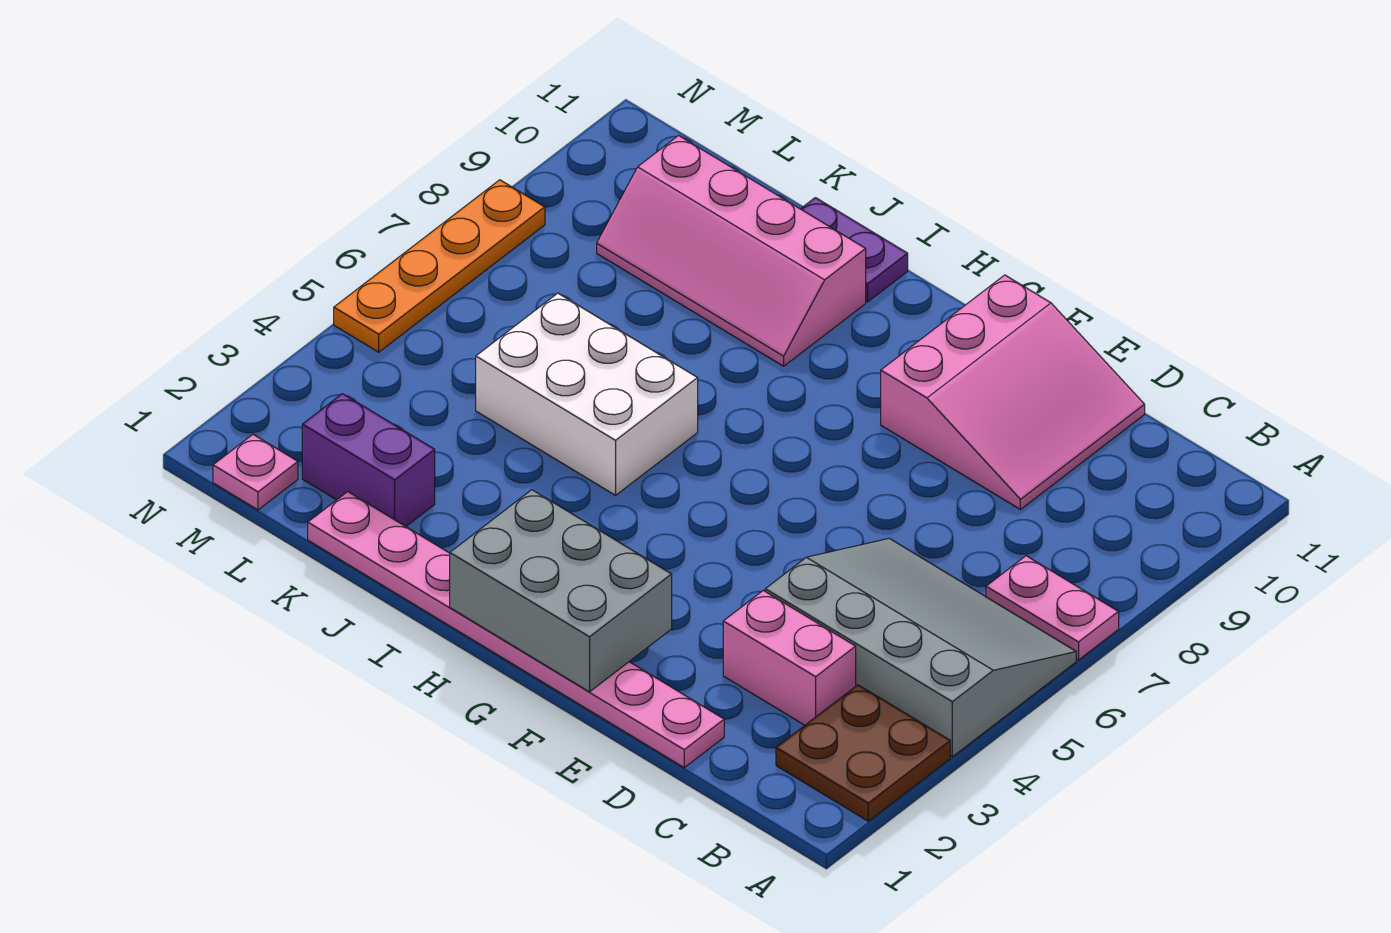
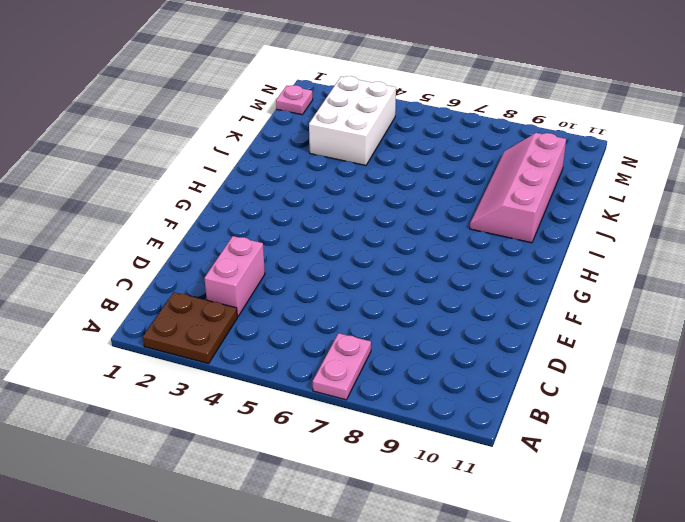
white 2x3 brick [309,76,396,165] -> white 2x3 brick moved to [476,293,698,495]
none -> grey 3x4 slope [765,538,1076,757]
none -> pink 1x8 plate [308,492,724,767]
none -> pink 3x3 slope [881,275,1145,509]

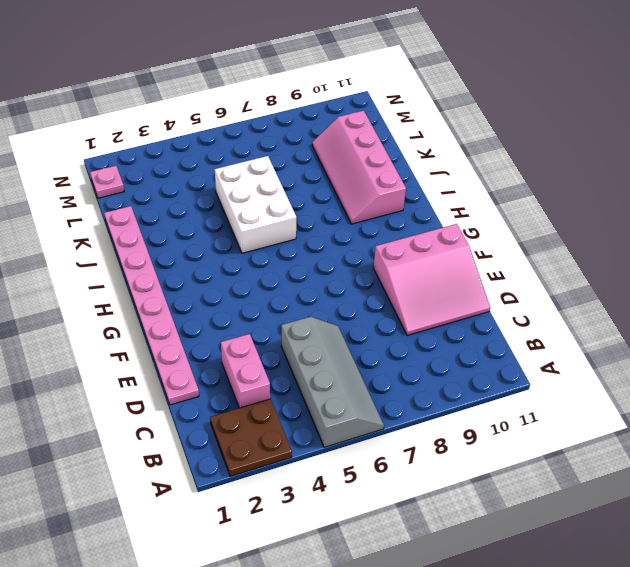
grey 2x4 slope [281,317,384,447] -> grey 3x4 slope [765,538,1076,757]
none -> pink 1x2 plate [986,556,1119,660]
none -> purple 1x2 plate [801,198,908,302]
none -> purple 1x2 brick [302,394,435,526]

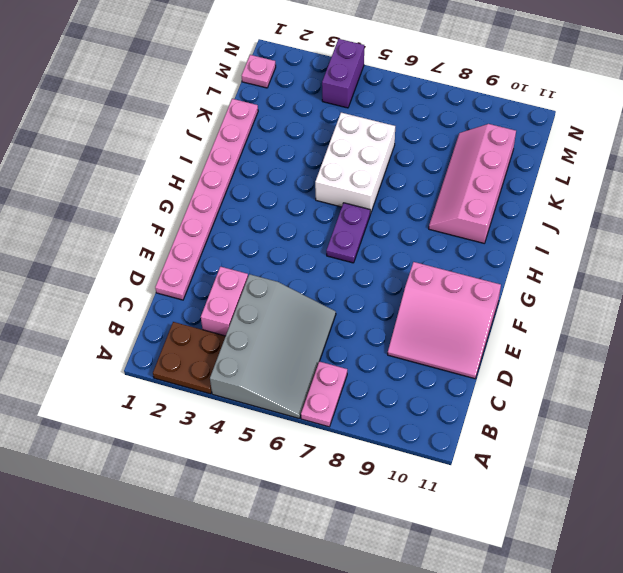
purple 1x2 plate [326,203,370,263] -> purple 1x2 plate moved to [801,198,908,302]
purple 1x2 brick [322,39,364,108] -> purple 1x2 brick moved to [302,394,435,526]
none -> orange 1x4 plate [334,180,545,352]
none -> grey 2x3 brick [450,490,672,692]

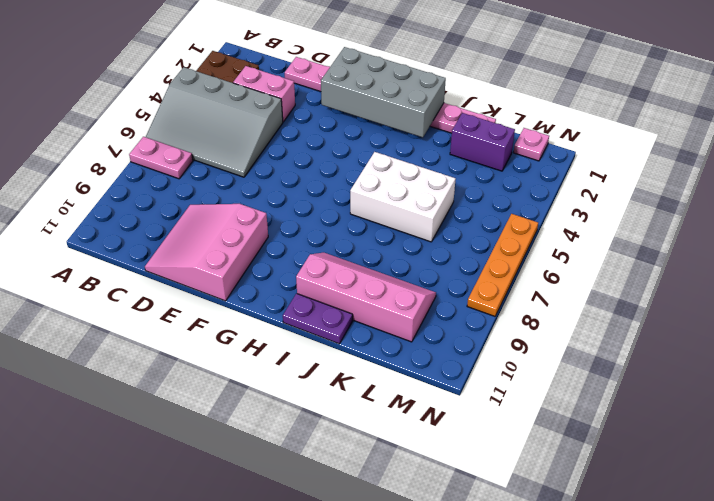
grey 2x4 brick [321,47,446,137] -> grey 2x3 brick [450,490,672,692]

